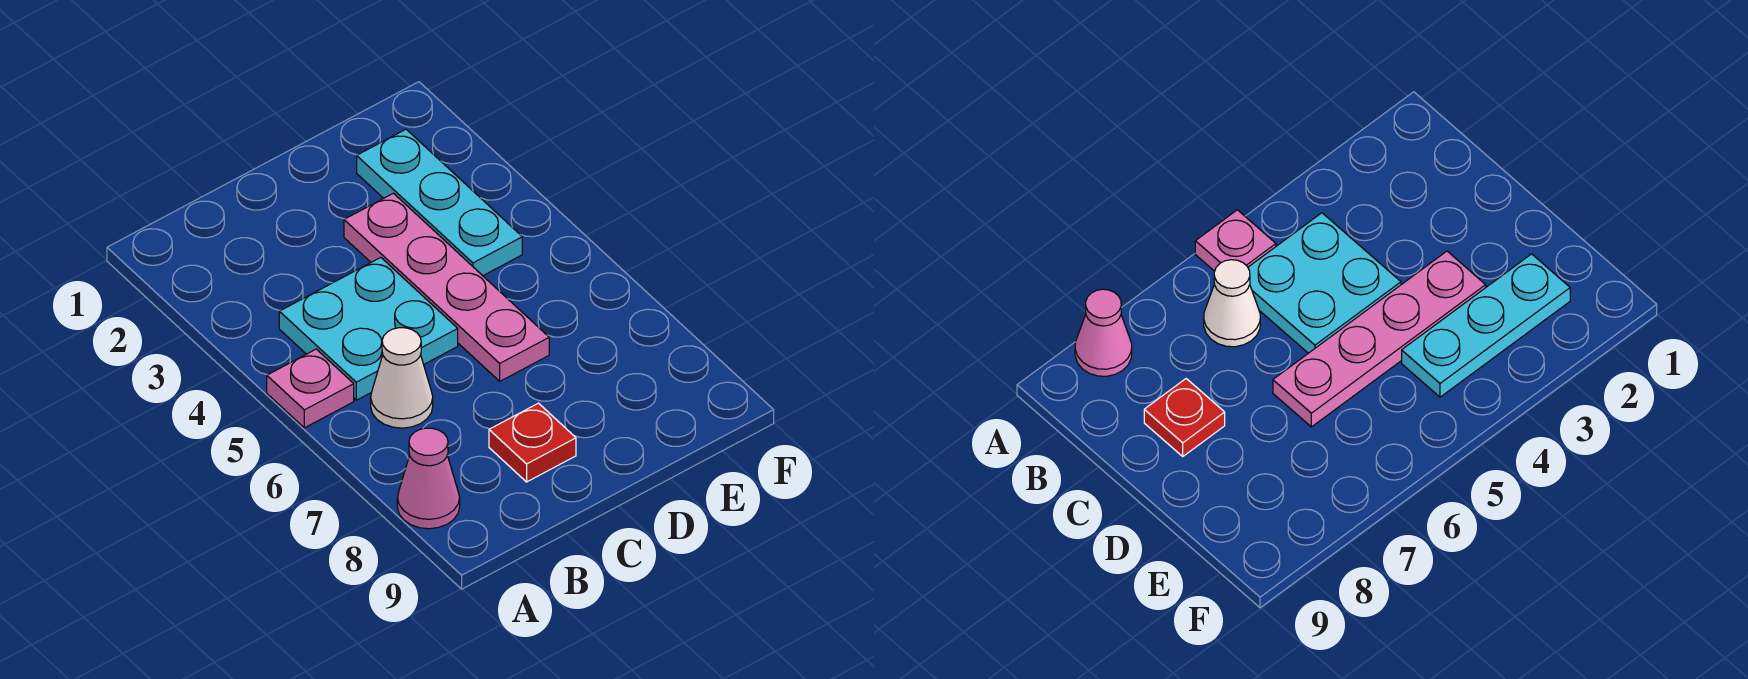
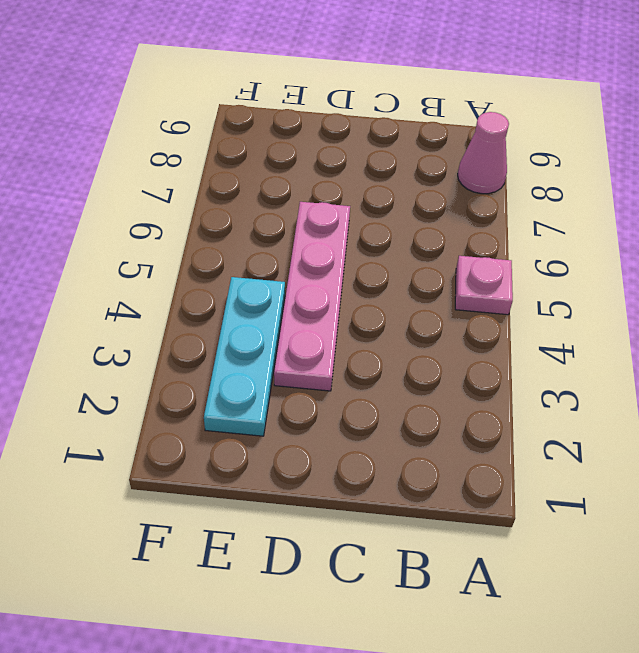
none -> cyan 2x2 plate [279,258,458,400]
none -> white 1x1 cone [371,328,433,428]

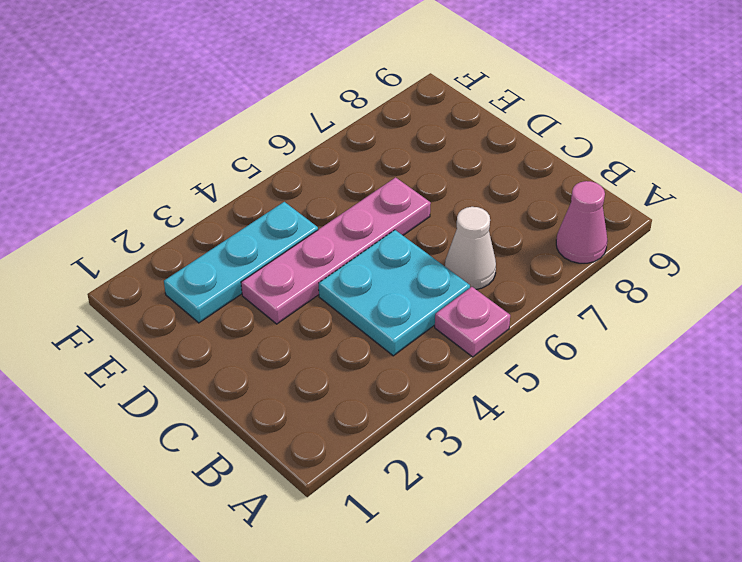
none -> red 1x1 plate [489,403,576,482]

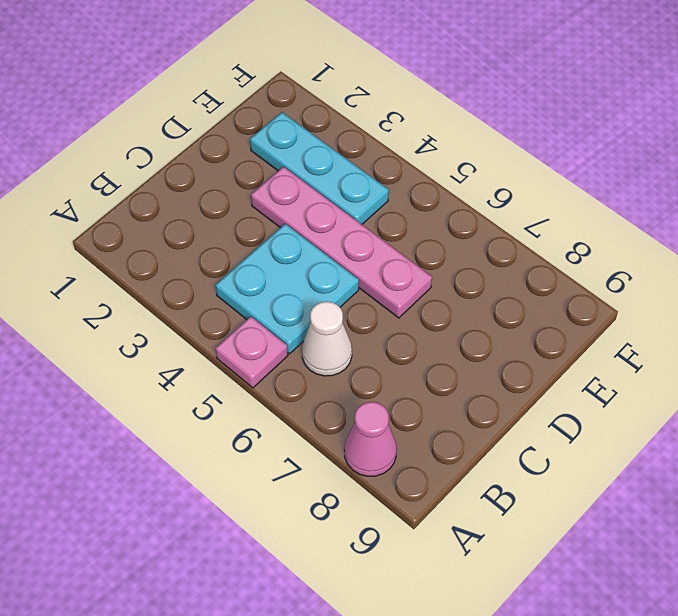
none -> red 1x1 plate [489,403,576,482]

